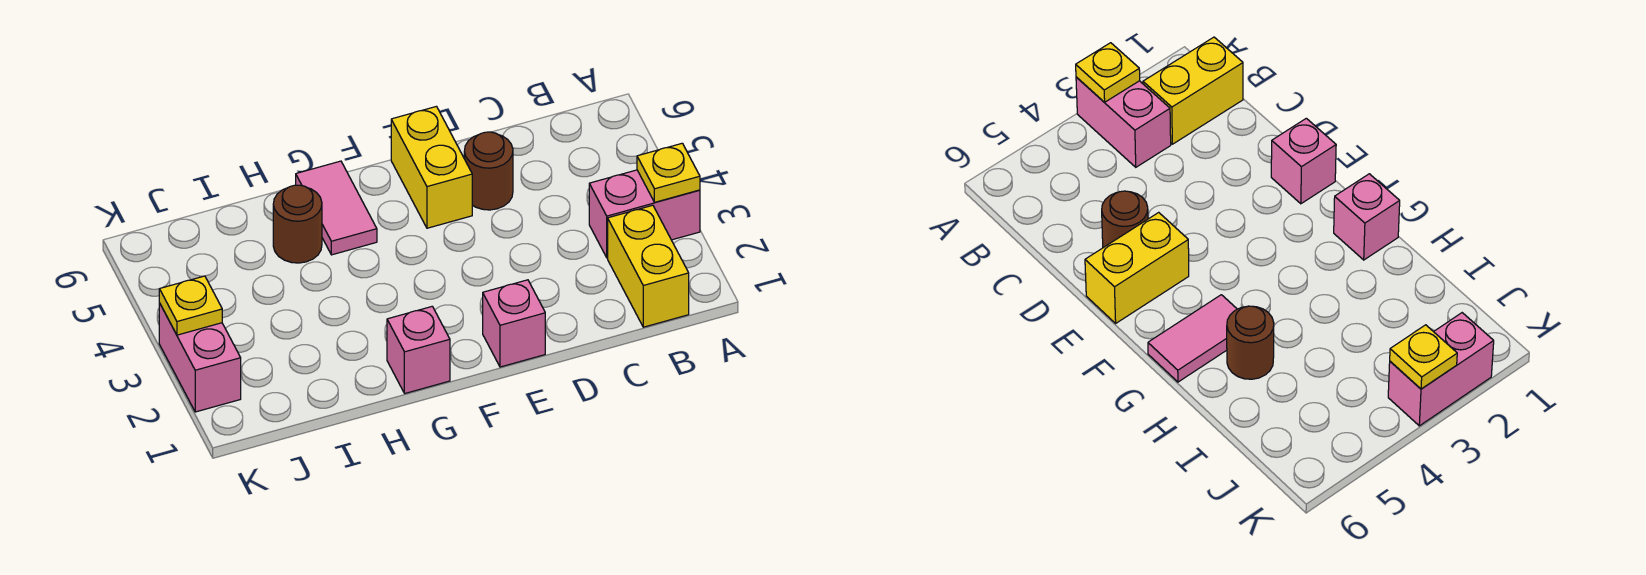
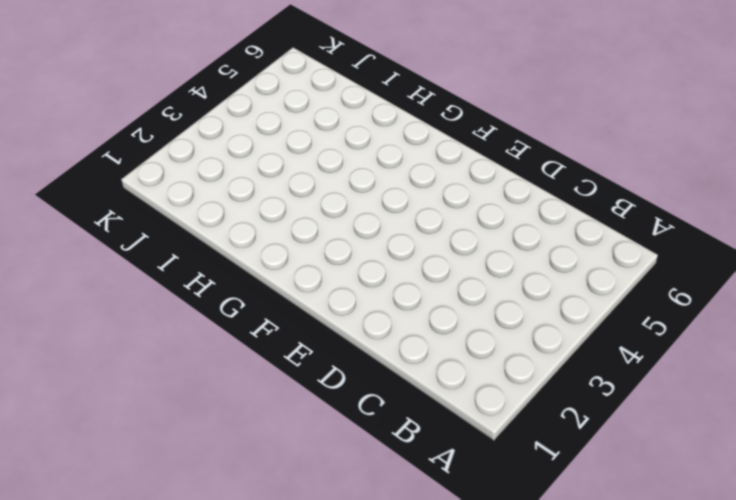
none -> pink 1x2 brick [589,170,700,258]
none -> yellow 1x2 brick [608,205,689,327]

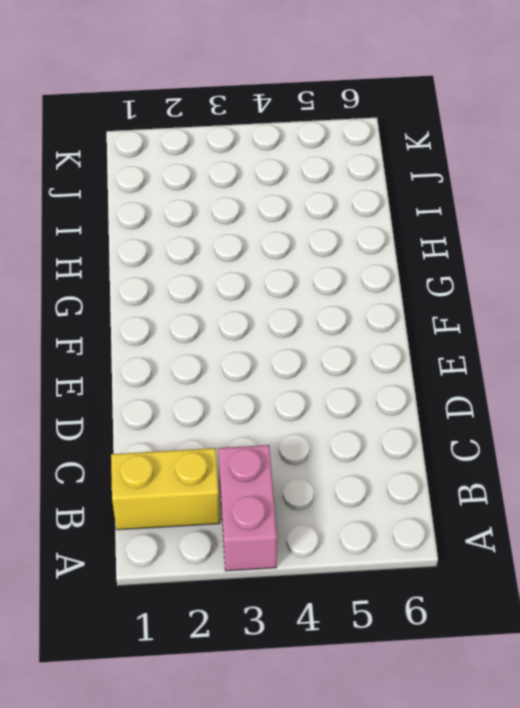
none -> brown 1x1 round brick [464,132,513,210]
none -> pink 1x1 brick [483,280,545,367]

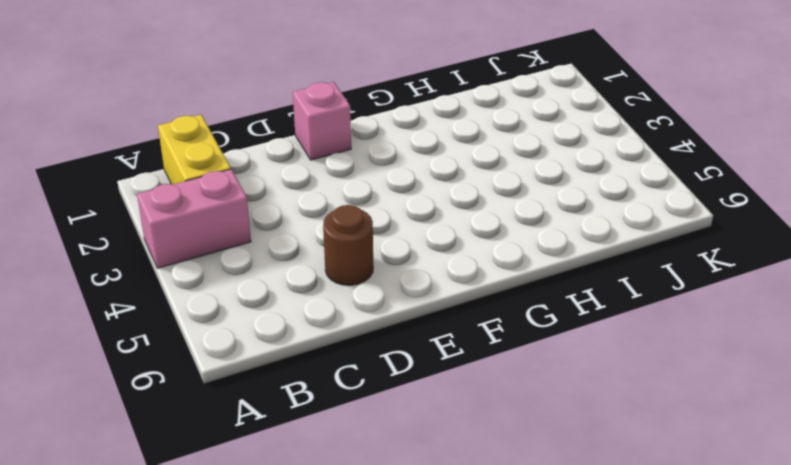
none -> yellow 1x2 brick [391,106,472,228]
none -> pink 1x1 brick [387,307,450,393]

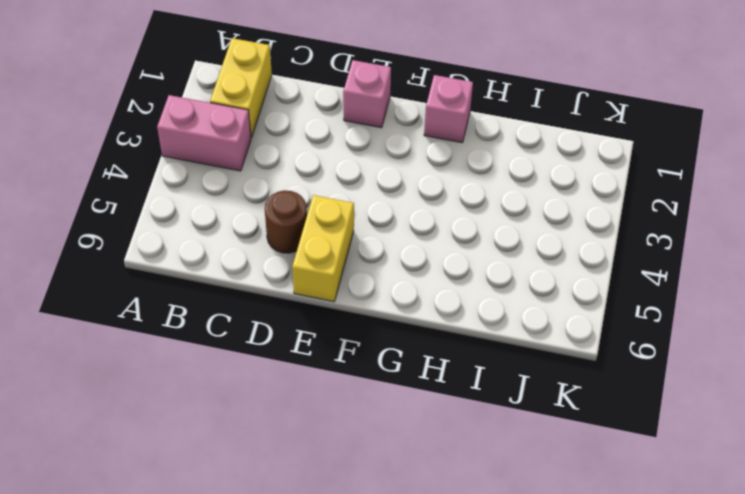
none -> pink 1x2 tile [296,161,377,255]
none -> brown 1x1 round brick [273,185,322,263]

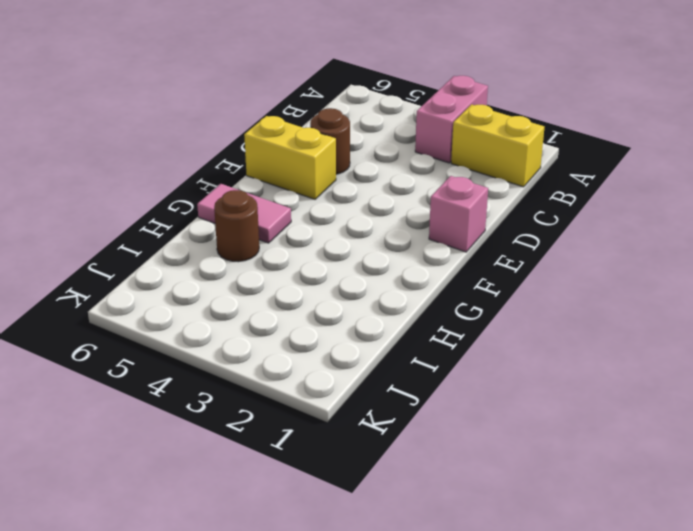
none -> pink 1x1 brick [387,307,450,393]
none -> pink 1x2 brick [159,303,241,412]

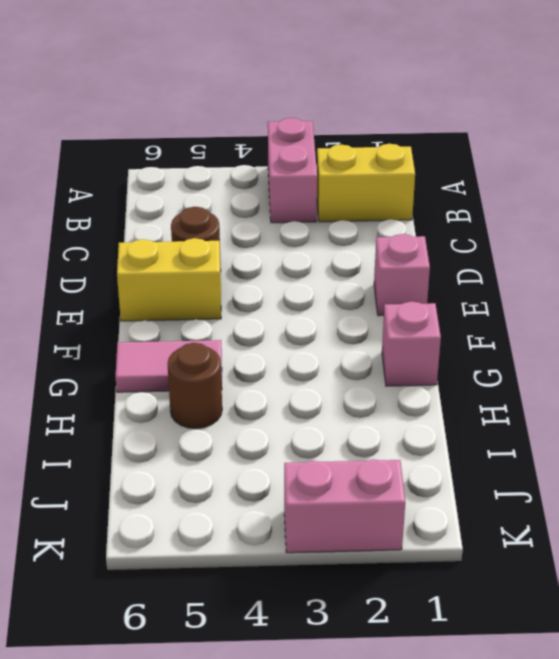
none -> yellow 1x1 plate [637,143,700,202]
none -> yellow 1x1 plate [159,276,222,335]

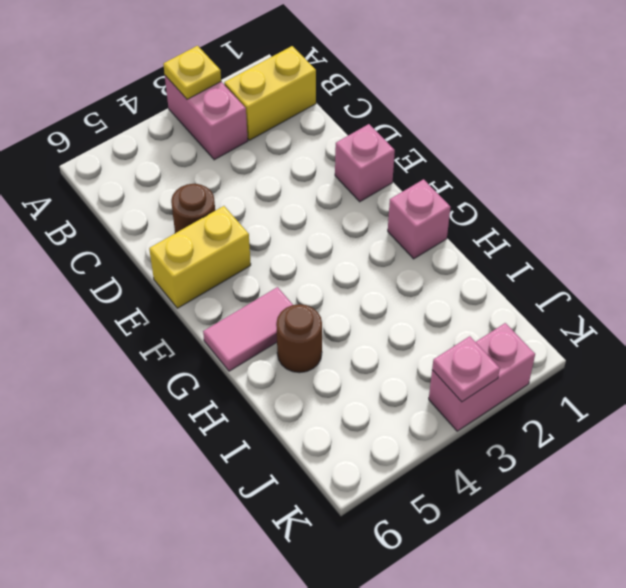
pink 1x1 plate [432,336,500,402] -> yellow 1x1 plate [159,276,222,335]

